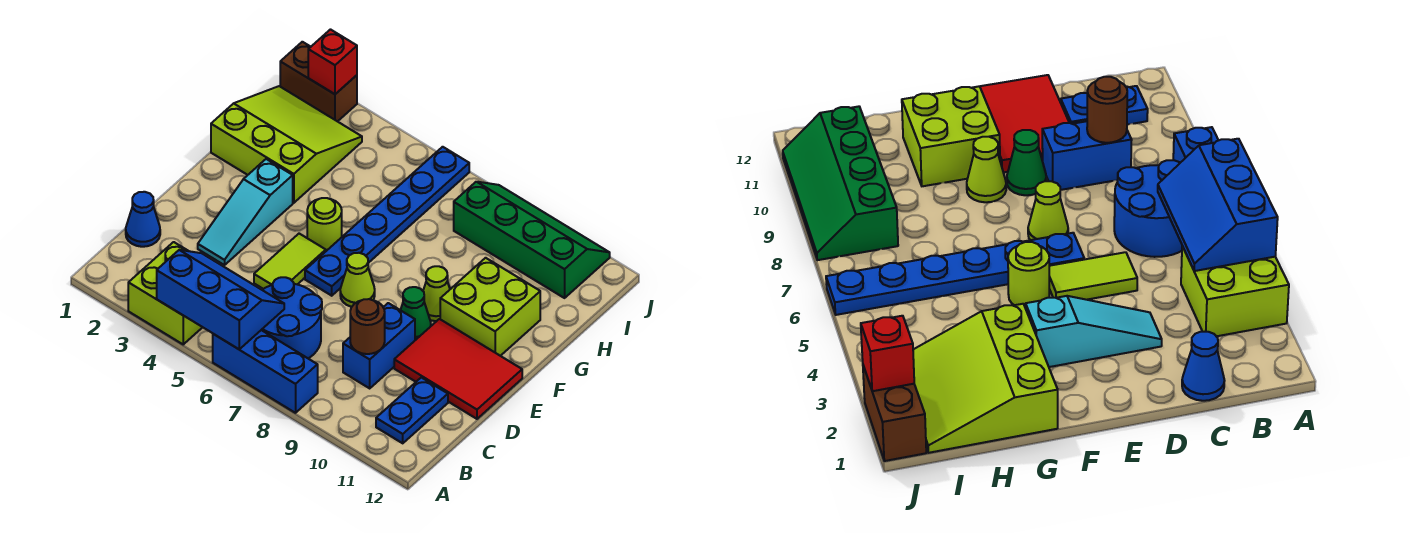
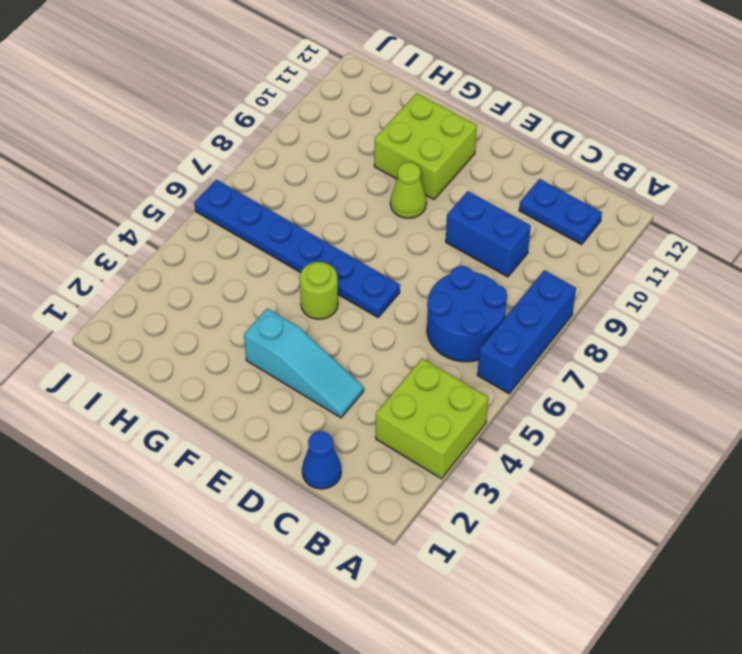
none -> lime 1x2 tile [254,234,326,289]
none -> red 2x3 tile [394,319,522,419]
none -> lime 1x1 cone [340,253,375,307]

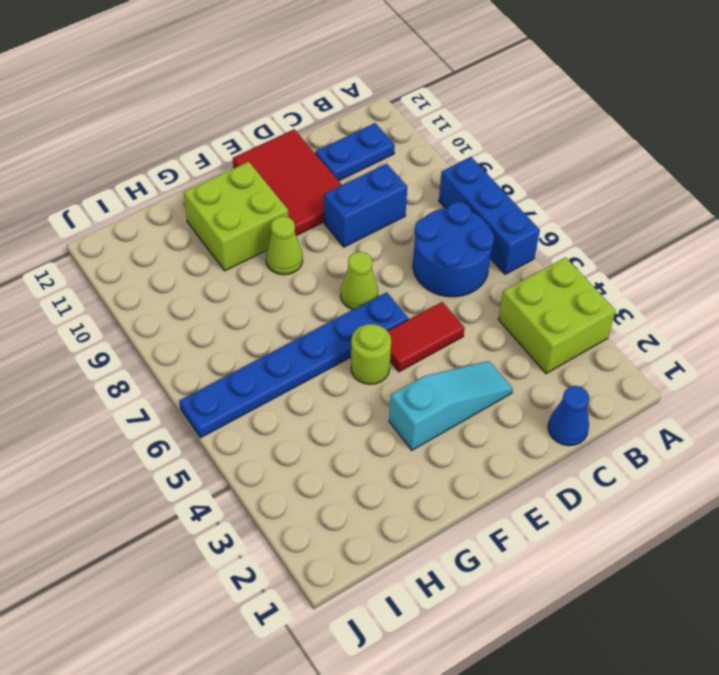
red 1x2 tile [388,302,465,372] -> lime 1x2 tile [254,234,326,289]
none -> green 1x1 cone [401,287,431,340]
none -> lime 3x3 slope [211,86,362,203]
none -> green 2x4 slope [454,182,610,298]

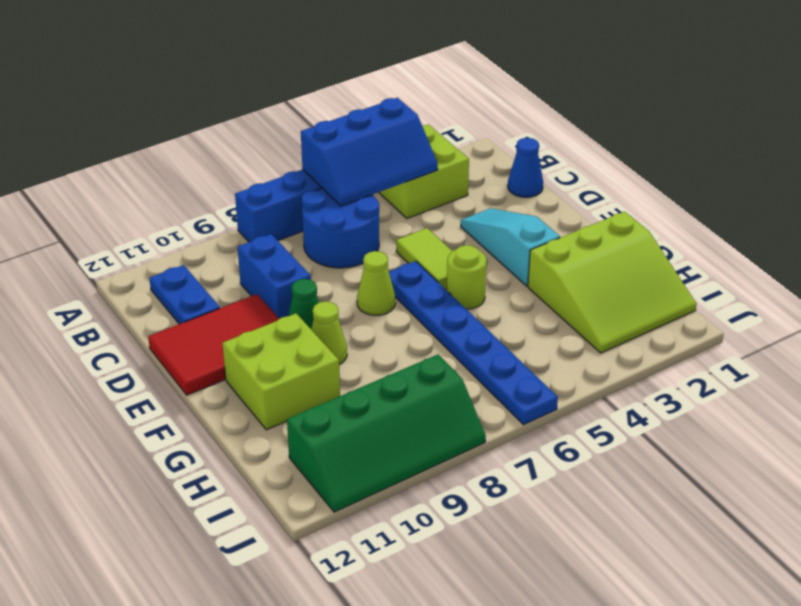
none -> brown 1x2 brick [280,42,357,122]
none -> brown 1x1 round brick [350,299,385,354]
none -> red 1x1 brick [308,30,357,94]

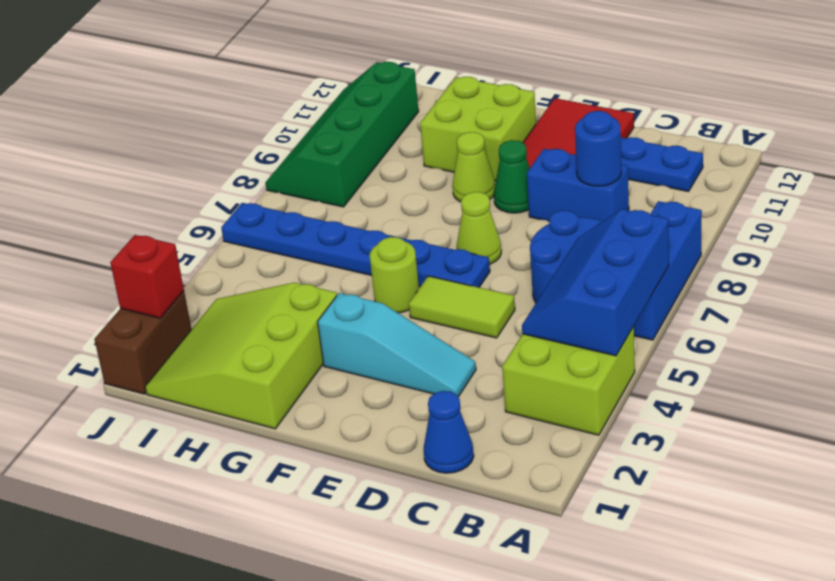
blue 1x1 round brick [575,111,621,186] -> brown 1x1 round brick [350,299,385,354]

